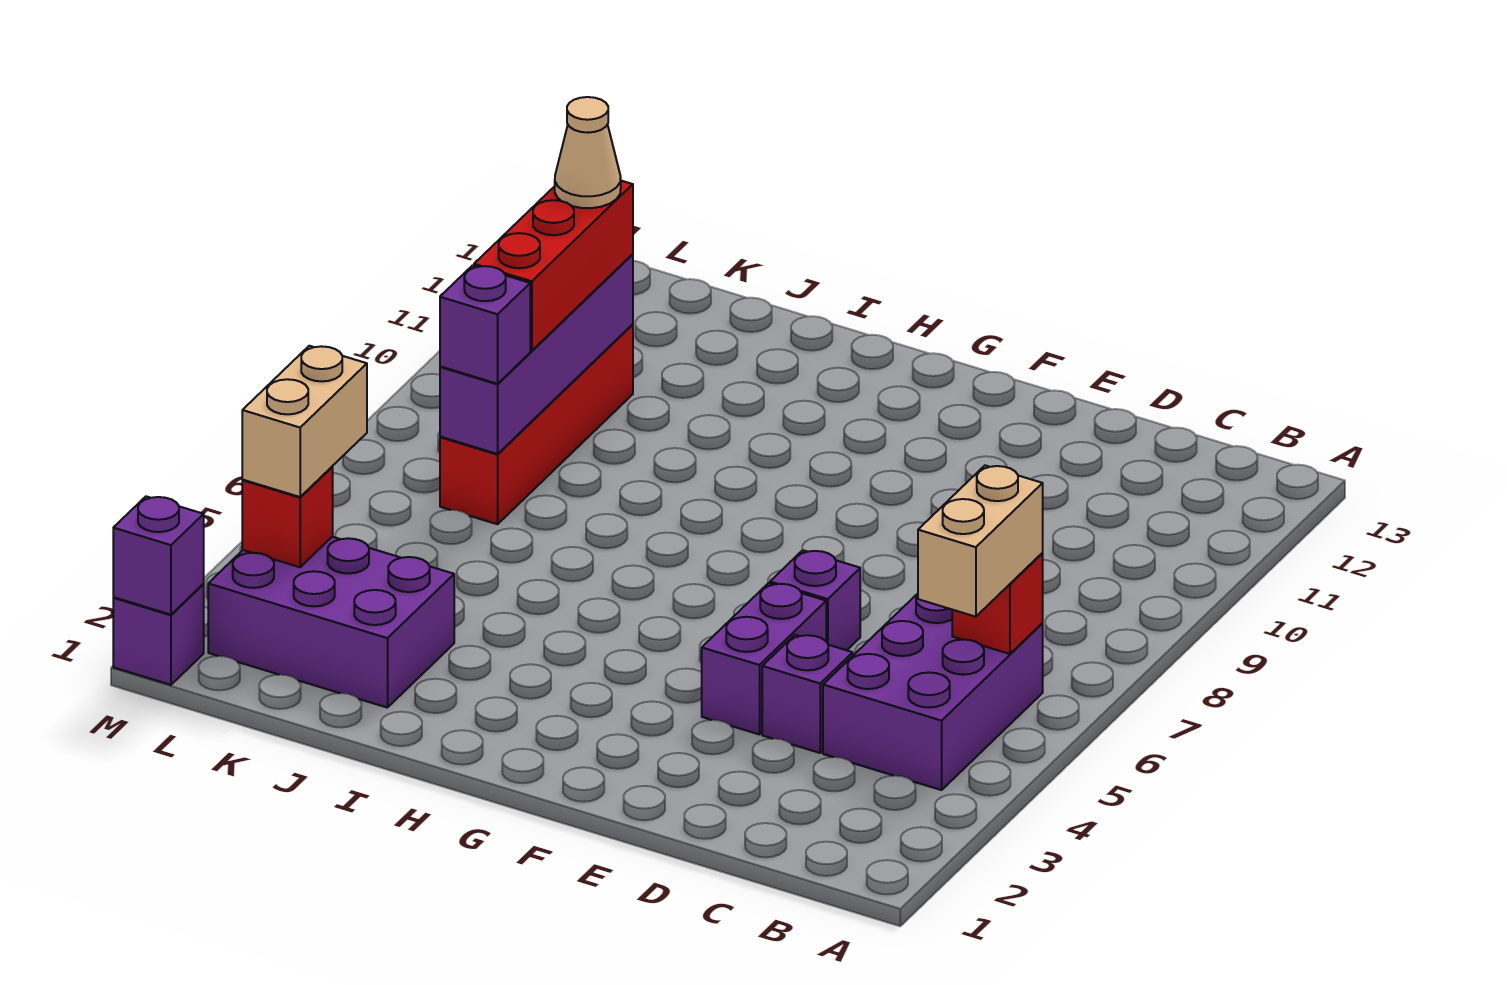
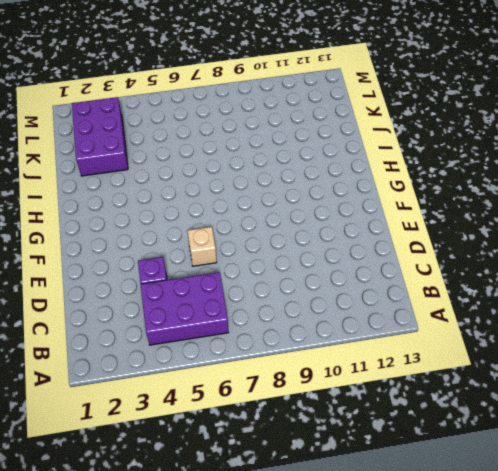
tan 1x1 brick [187,227,217,266] -> purple 1x1 brick [770,550,860,650]
none -> purple 1x2 brick [702,583,826,734]
none -> red 1x4 brick [440,325,633,524]
none -> purple 1x1 brick [113,584,204,685]

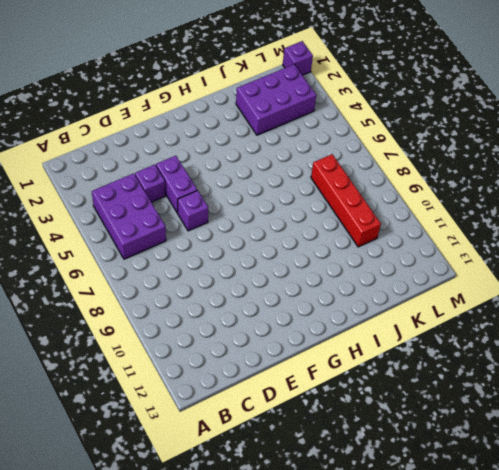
none -> red 1x1 brick [952,553,1043,654]
none -> purple 1x4 brick [440,254,633,454]
none -> red 1x1 brick [242,467,333,567]

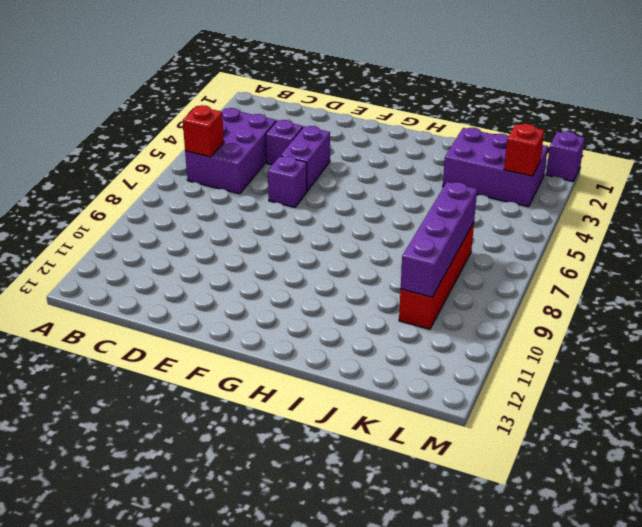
none -> purple 1x1 brick [113,496,204,615]
none -> tan 1x2 brick [918,465,1043,617]
none -> purple 1x1 brick [440,265,530,384]

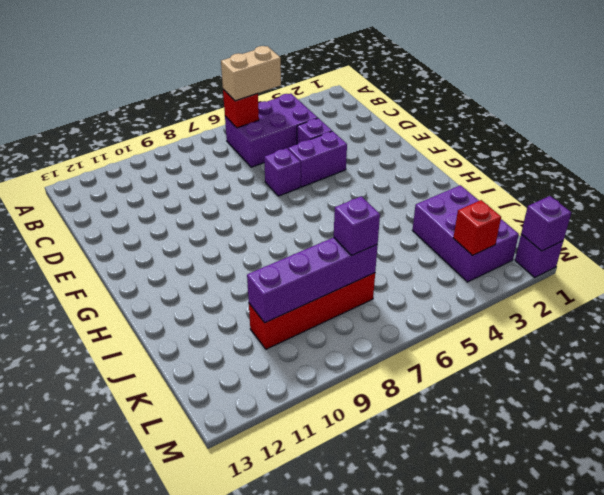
none -> red 1x3 brick [474,181,633,351]
none -> tan 1x2 brick [242,346,367,497]
none -> tan 1x1 cone [555,97,621,208]

